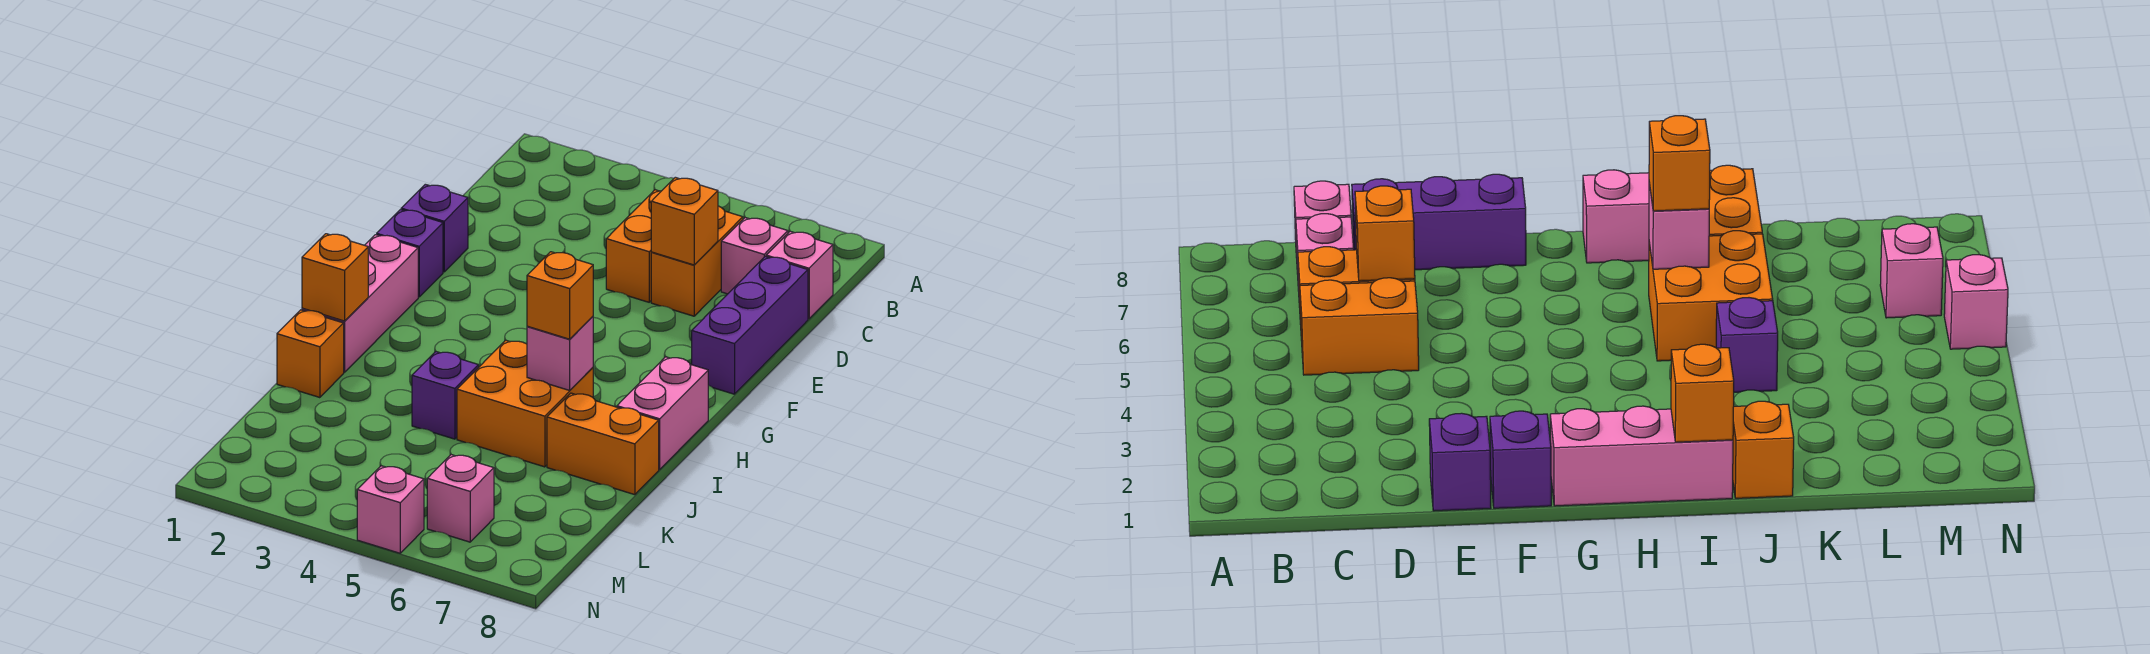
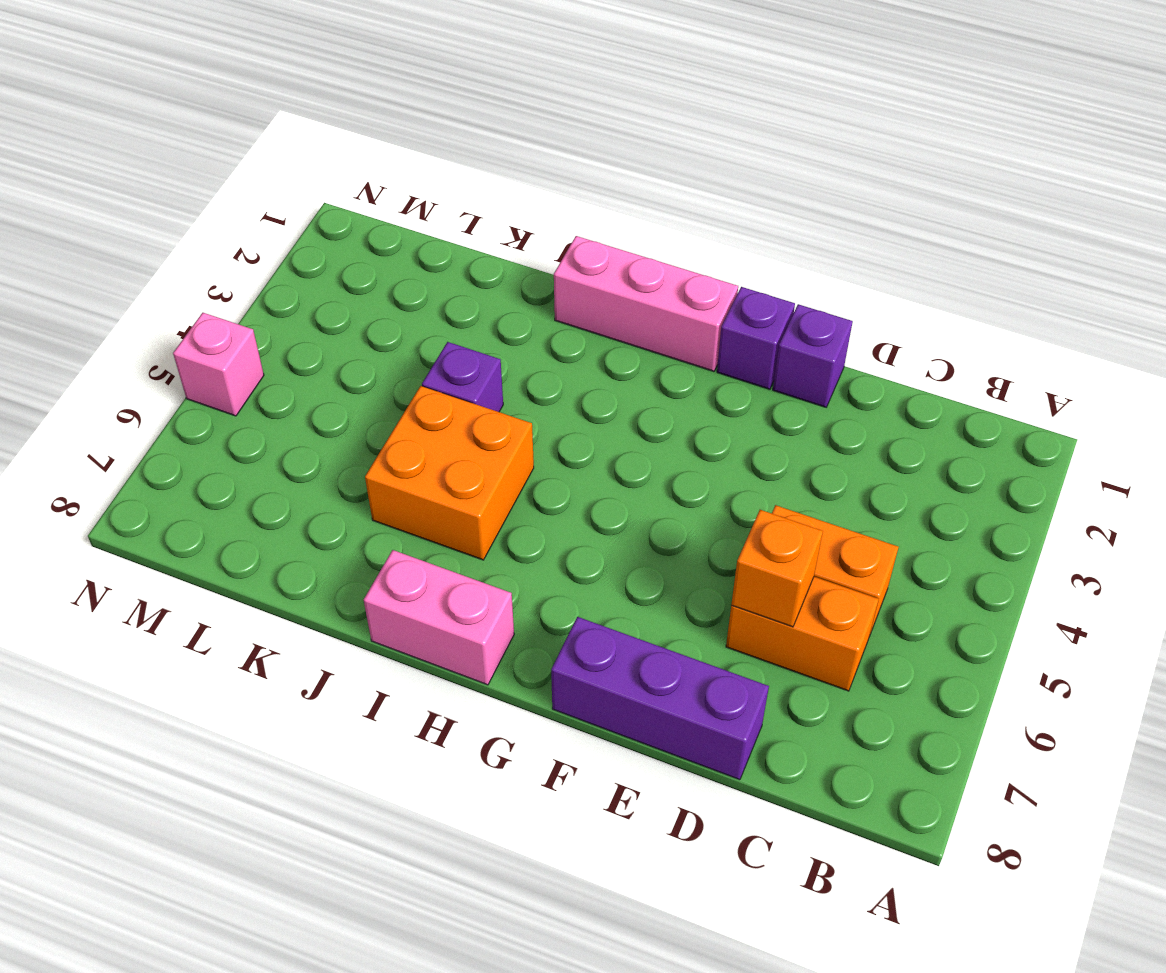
none -> pink 1x1 brick [721,218,788,294]
none -> pink 1x1 brick [766,231,833,319]
none -> orange 1x1 brick [277,310,344,398]

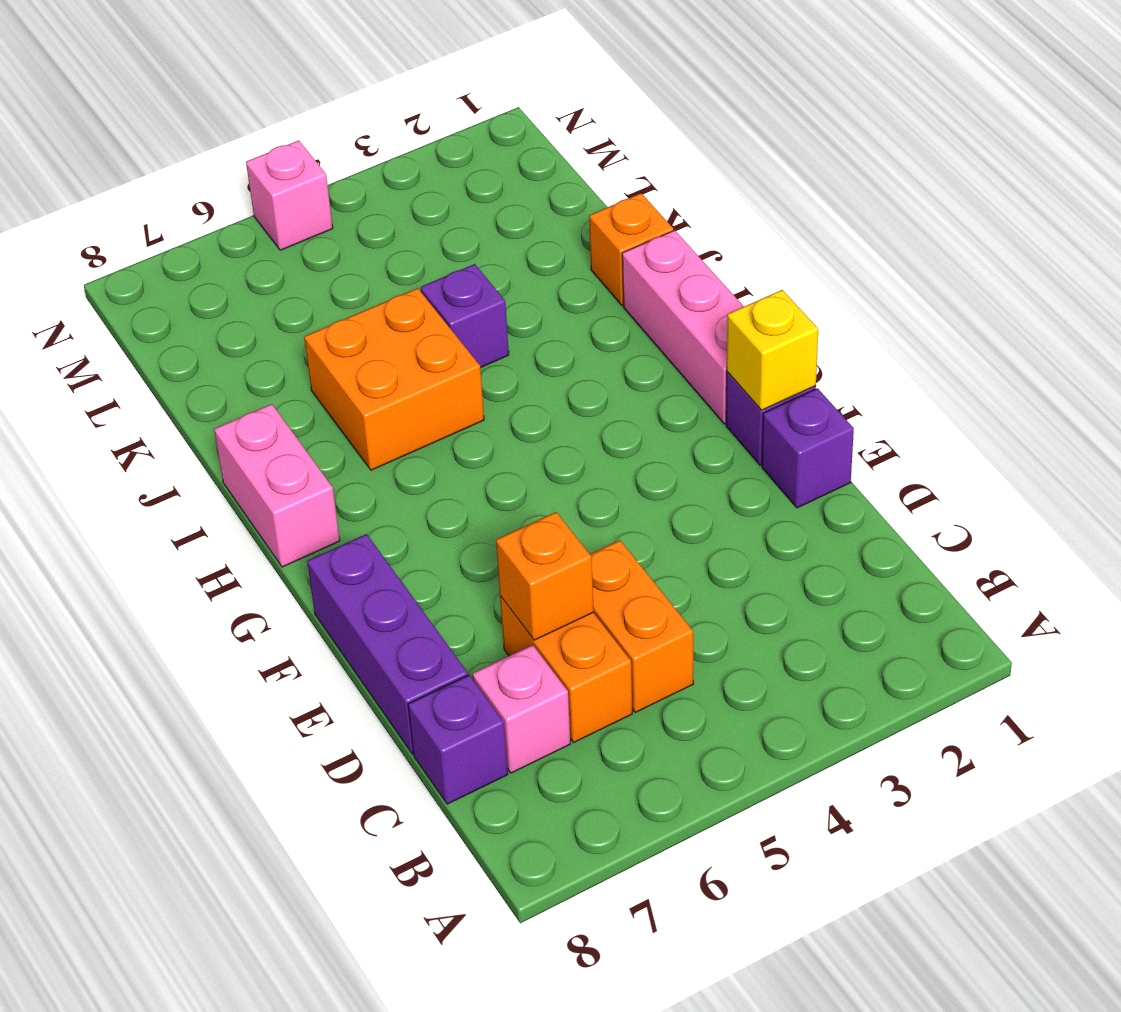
purple 1x1 brick [408,675,508,804] -> pink 1x1 brick [766,231,833,319]
yellow 1x1 brick [727,290,818,410] -> none
none -> orange 1x2 brick [547,393,659,495]
none -> pink 1x1 brick [427,455,494,542]
none -> orange 1x1 brick [302,234,368,321]

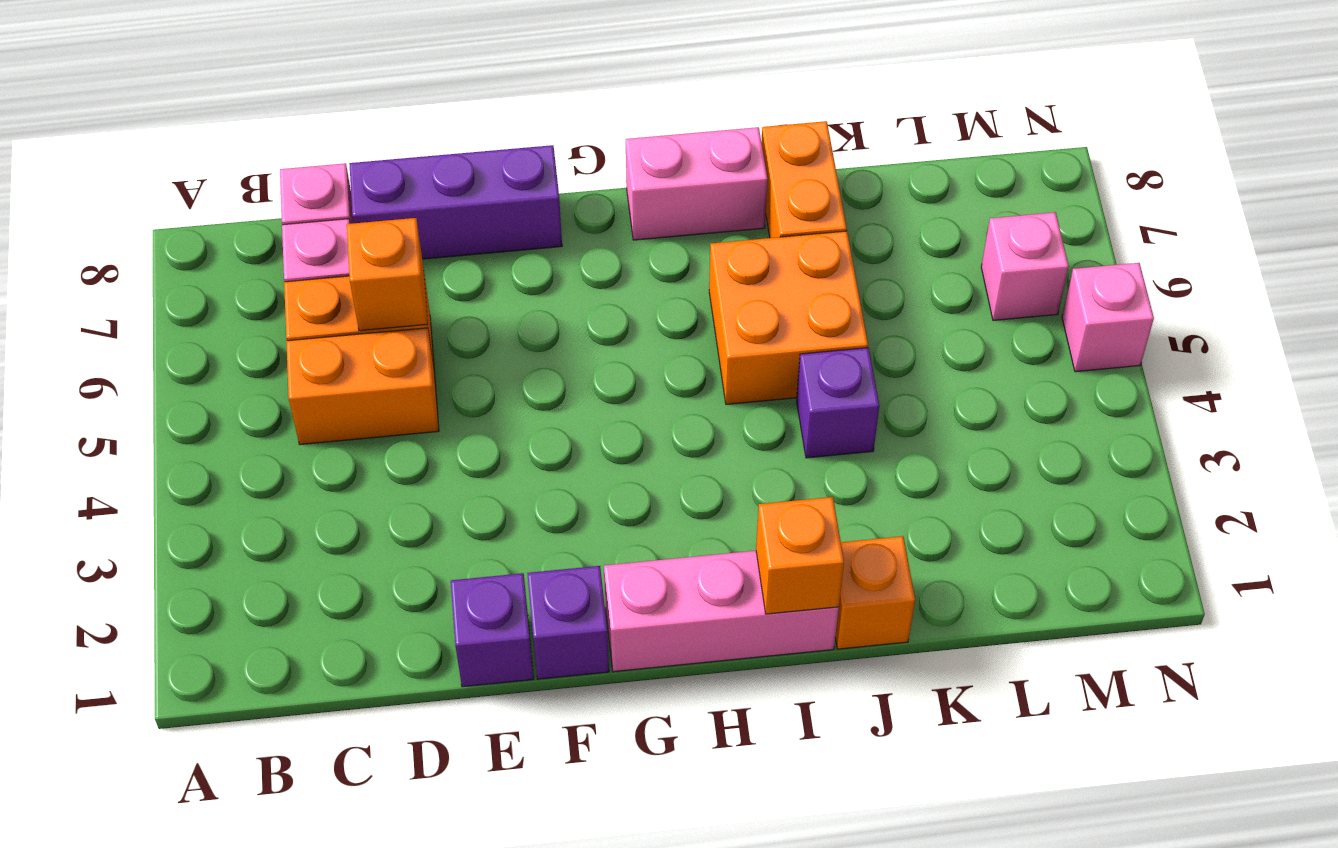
none -> pink 1x1 brick [527,317,593,390]
none -> orange 1x1 brick [527,252,593,339]

